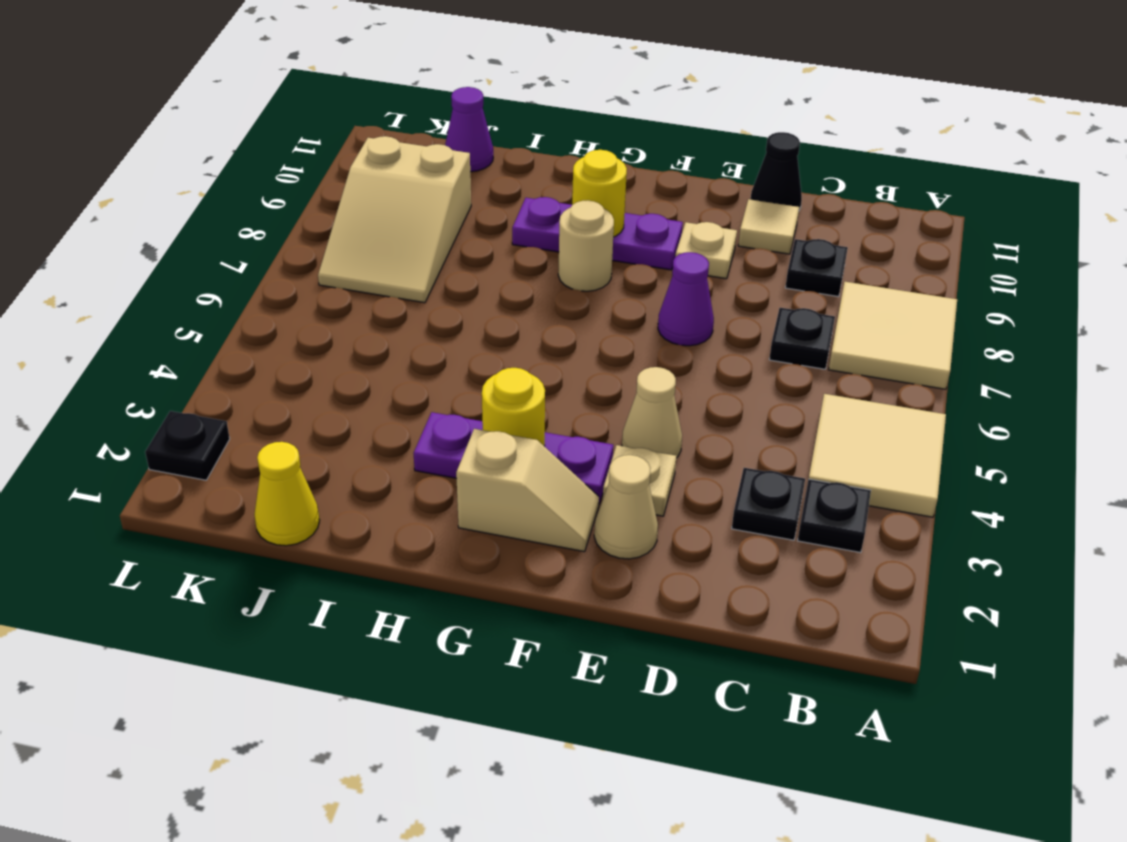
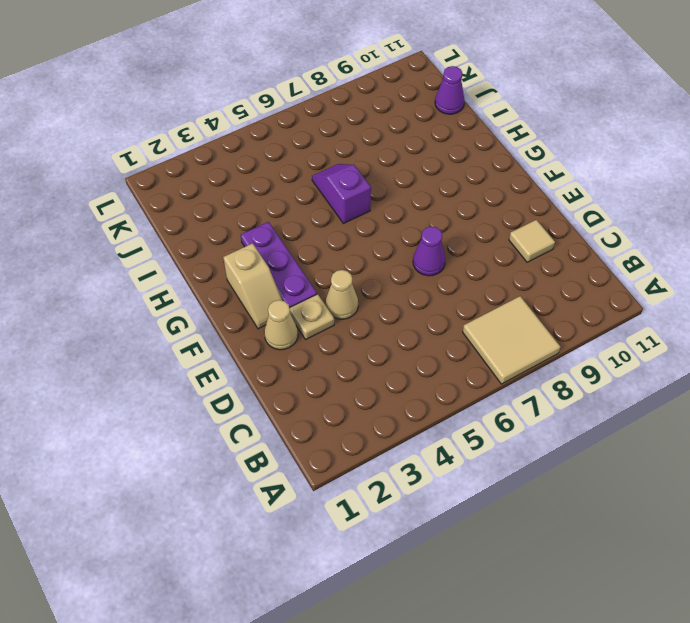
purple 1x2 slope [312,164,371,224] -> none
none -> tan 2x2 tile [809,394,946,517]
none -> black 1x1 plate [798,479,871,553]
none -> black 1x1 plate [732,468,805,540]

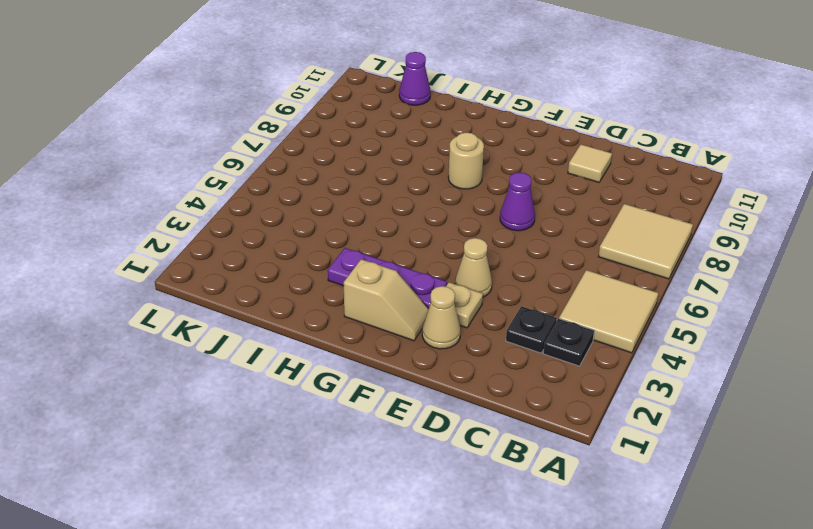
none -> black 1x1 plate [769,308,835,369]
none -> black 1x1 plate [785,239,848,297]
none -> black 1x1 cone [751,132,802,210]

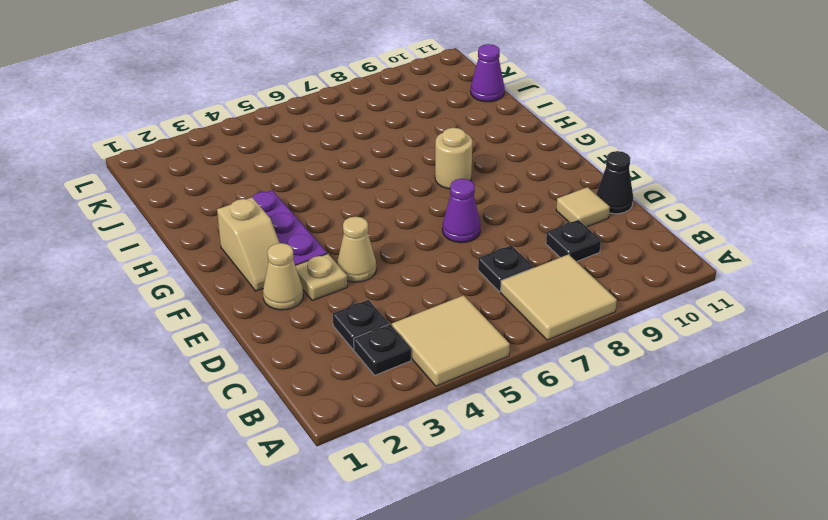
none -> tan 1x1 plate [676,222,737,279]
none -> purple 1x3 plate [512,197,683,270]
none -> yellow 1x1 cone [254,442,320,546]

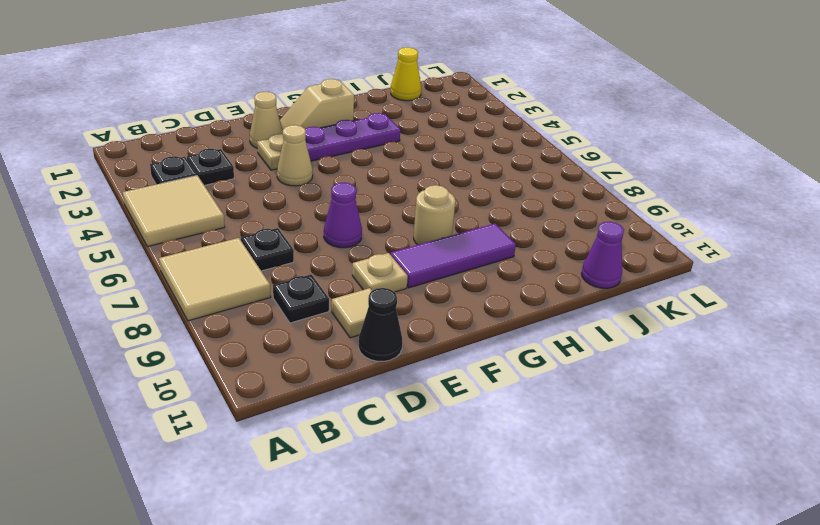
purple 1x3 tile [390,224,516,288] -> purple 1x3 plate [512,197,683,270]
none -> tan 2x3 slope [318,136,471,303]
none -> black 1x1 plate [145,411,230,480]
none -> yellow 1x1 round brick [482,368,545,446]

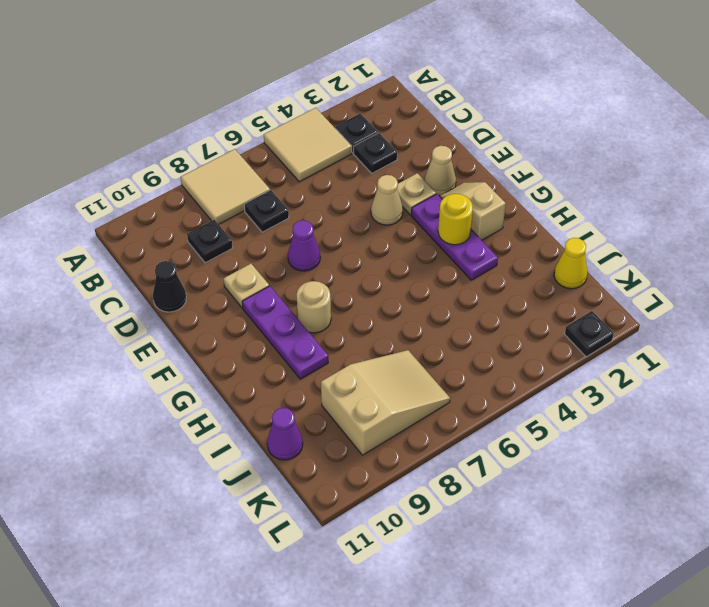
none -> tan 1x1 tile [738,199,799,254]
none -> yellow 1x1 round brick [572,150,627,237]

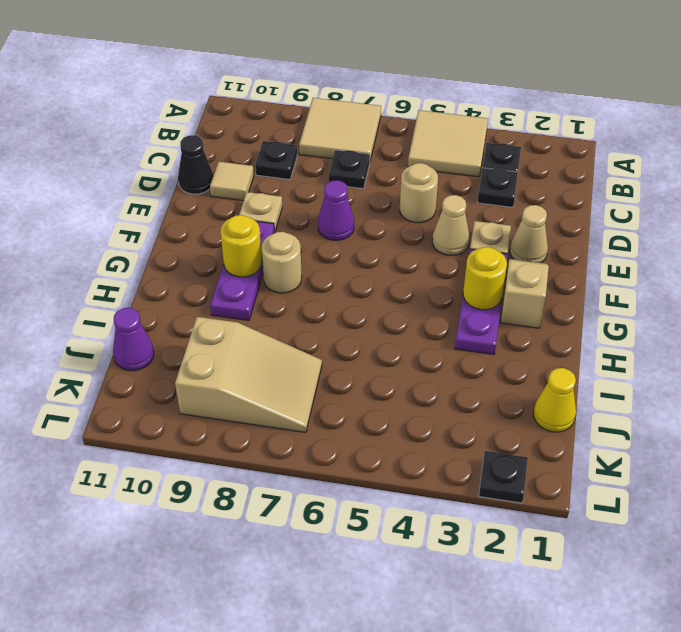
tan 1x1 round brick [400,163,438,223] -> none

